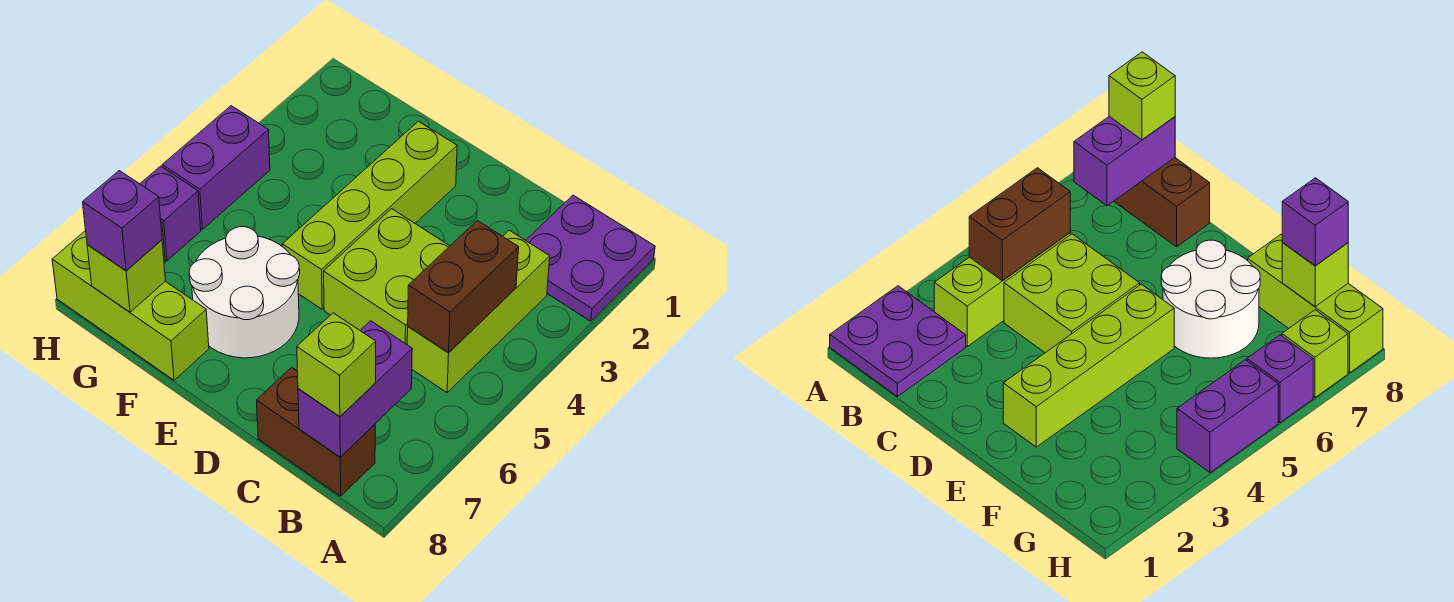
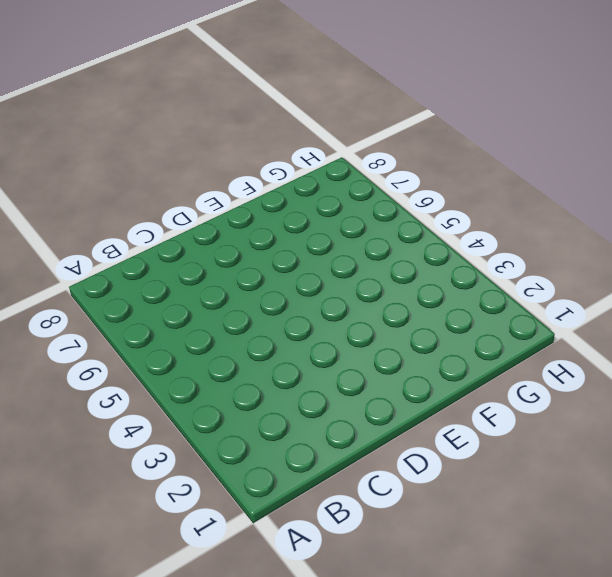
none -> purple 2x2 plate [526,195,655,321]
none -> lime 1x3 brick [407,230,550,393]
none -> brown 1x2 brick [256,367,375,496]

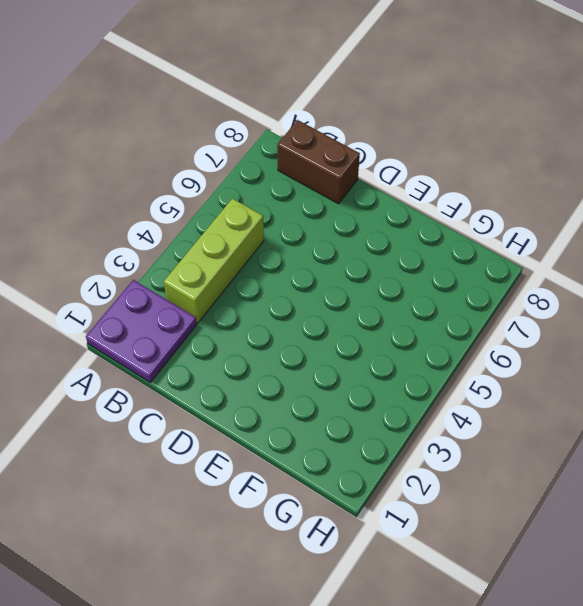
none -> lime 2x2 brick [324,209,449,344]
none -> lime 1x4 brick [282,121,457,309]
none -> white 2x2 round brick [189,227,300,358]

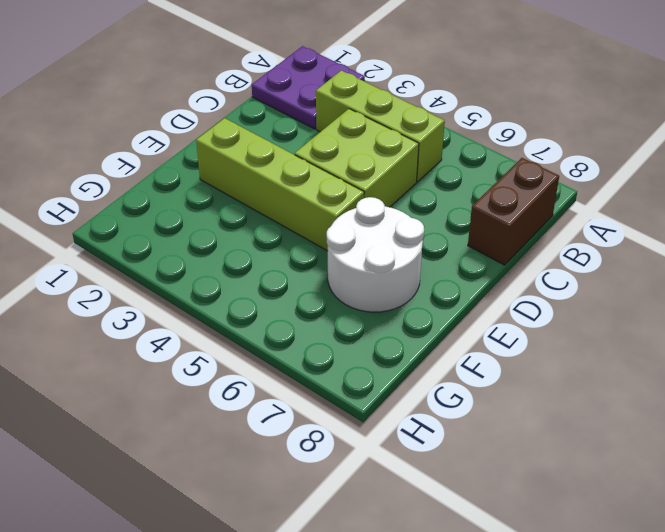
none -> lime 1x3 brick [52,230,209,380]
none -> purple 1x2 brick [162,106,270,229]
none -> purple 1x1 brick [140,166,201,261]

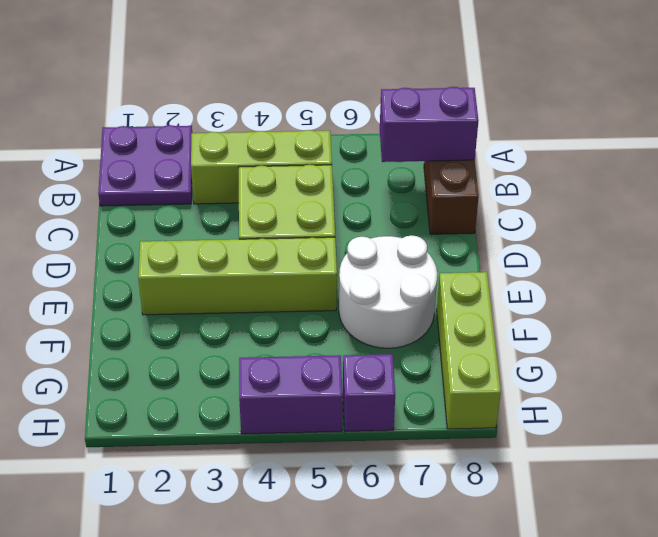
none -> lime 1x1 brick [1282,310,1348,398]
none -> brown 1x2 brick [408,221,519,353]
none -> lime 1x1 brick [87,240,165,312]

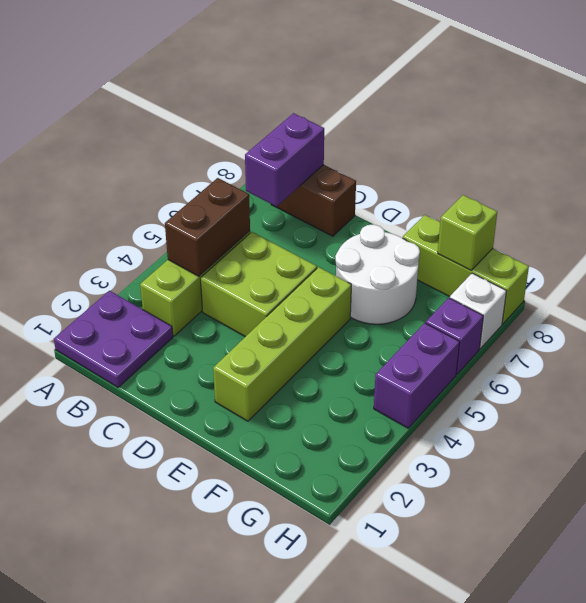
white 1x1 brick [450,273,506,349] -> lime 1x1 brick [1282,310,1348,398]
none -> lime 1x1 brick [297,313,376,417]
none -> purple 1x1 brick [83,171,162,271]

